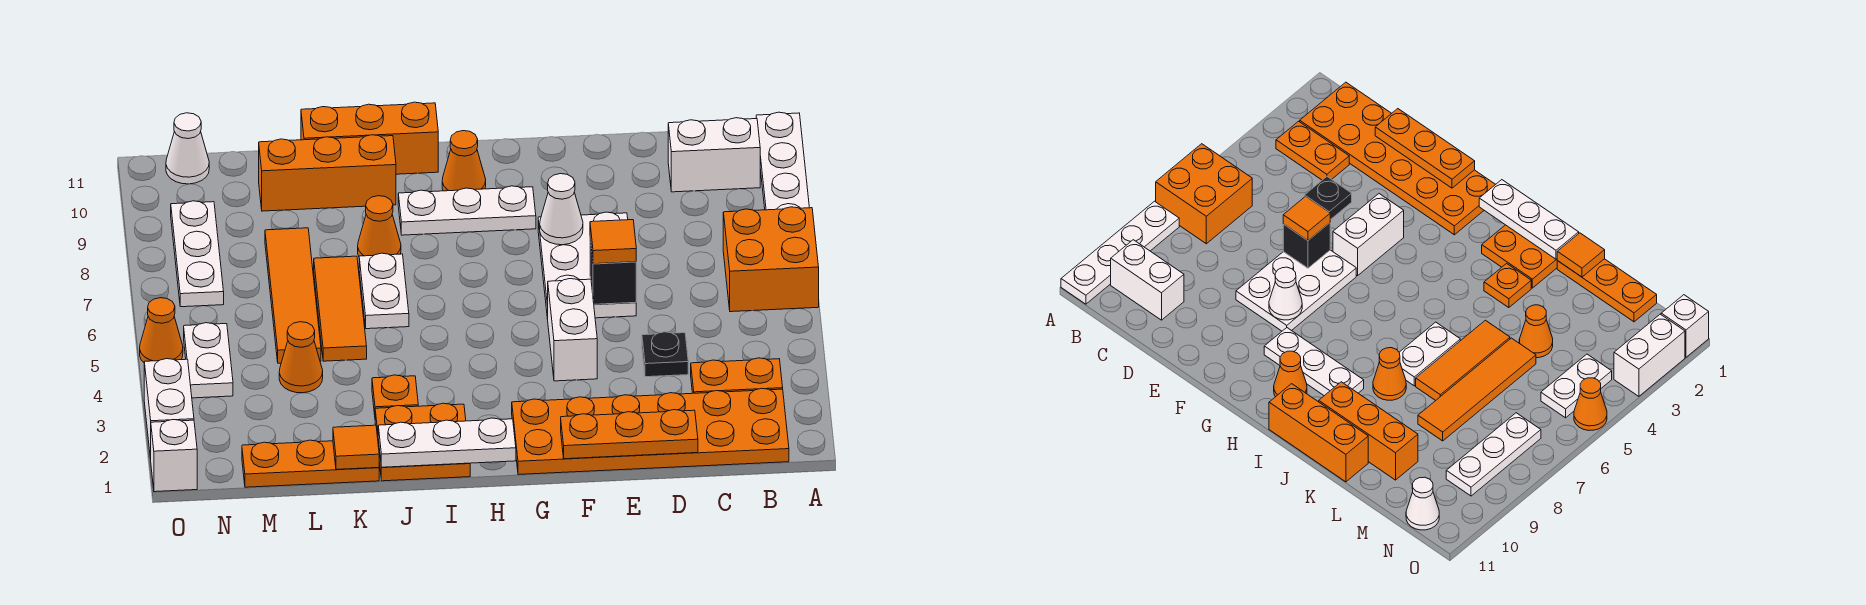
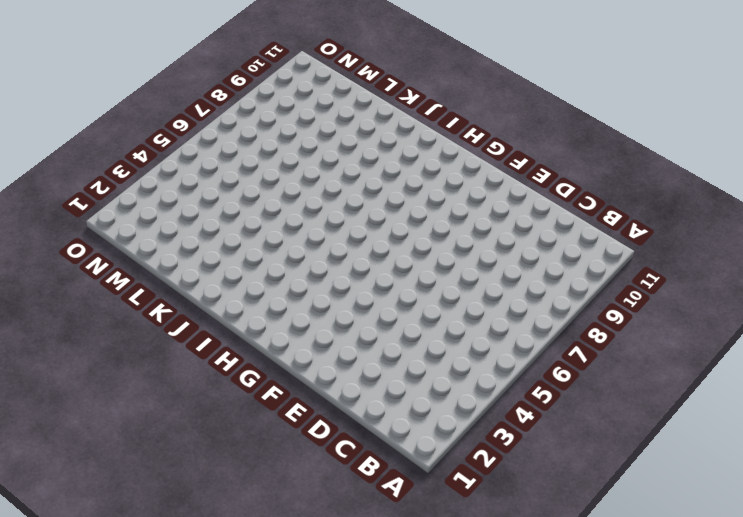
none -> orange 2x2 brick [723,207,819,312]
none -> white 1x4 plate [756,112,809,210]
none -> orange 2x6 plate [512,388,789,475]
none -> orange 1x2 plate [691,358,783,393]

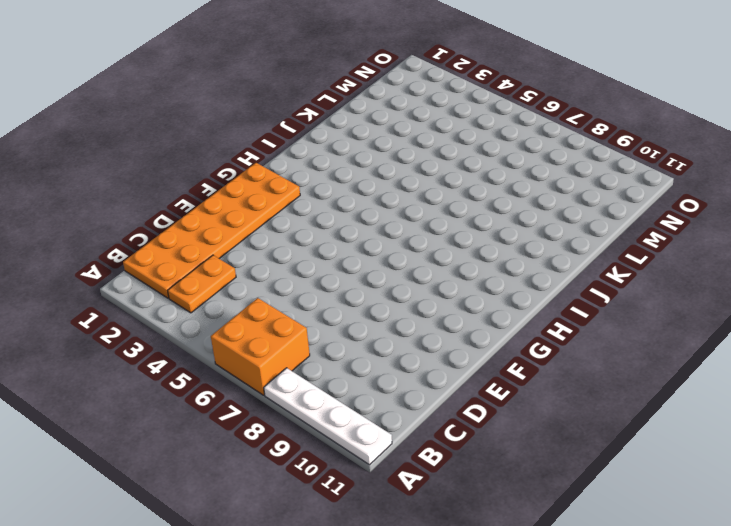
none -> white 1x2 brick [668,118,760,192]
none -> black 1x1 plate [642,332,688,377]
none -> white 2x3 plate [538,212,636,319]
none -> white 1x2 brick [548,279,597,381]

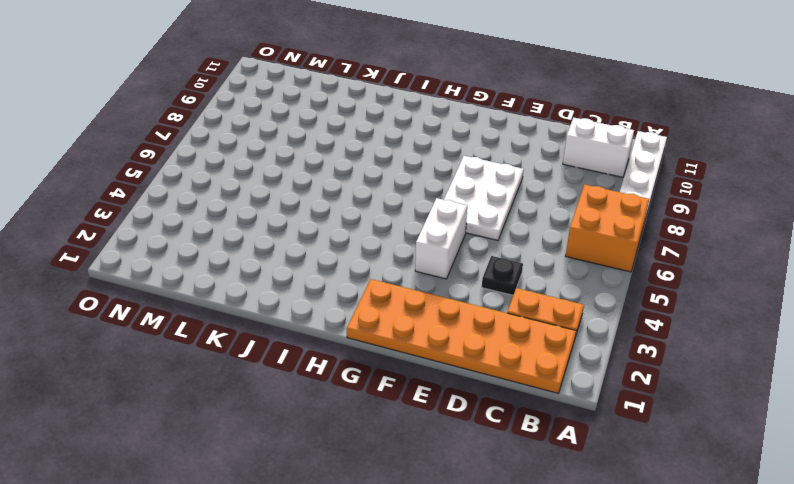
none -> white 1x3 plate [398,186,536,235]
none -> orange 1x1 cone [442,131,486,191]
none -> orange 2x2 plate [375,403,470,481]
none -> orange 1x3 brick [301,102,438,174]

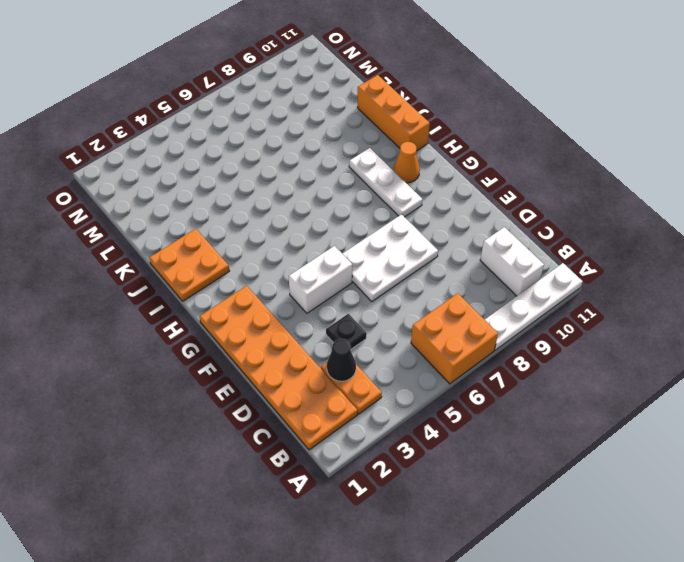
black 1x1 cone [327,339,356,381] -> none
none -> orange 1x1 plate [372,375,418,415]
none -> white 1x2 plate [359,253,409,329]
none -> orange 1x1 cone [358,196,401,256]
none -> orange 1x3 brick [259,135,396,211]

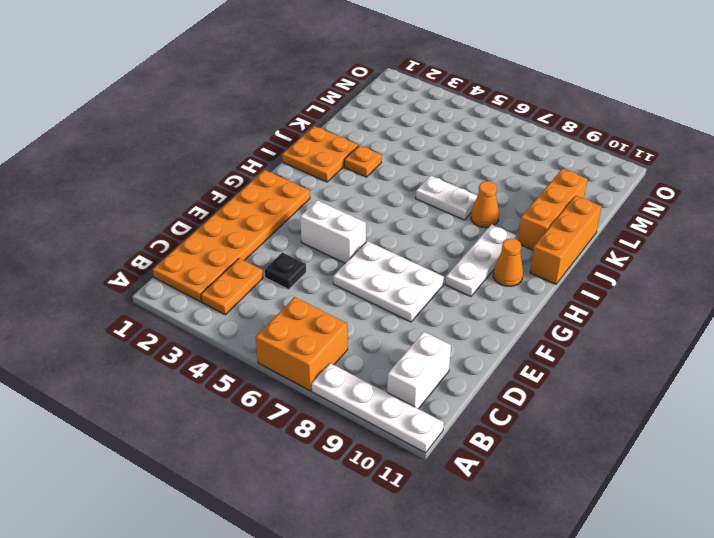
none -> orange 1x3 plate [242,440,379,487]
none -> orange 1x3 tile [314,256,367,361]
none -> orange 1x1 cone [279,322,323,393]
none -> orange 1x4 tile [265,228,321,363]

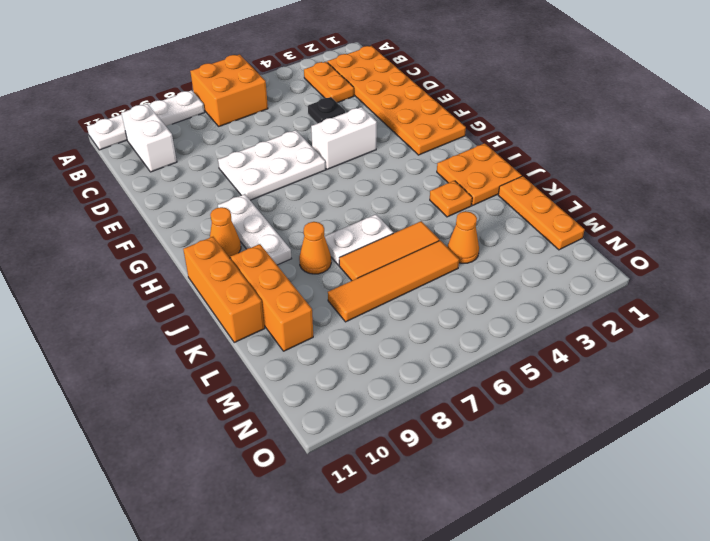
none -> white 1x2 plate [184,323,233,398]
none -> white 1x3 plate [171,201,224,307]
none -> white 1x1 cone [166,113,209,184]
none -> white 1x1 brick [151,420,197,492]

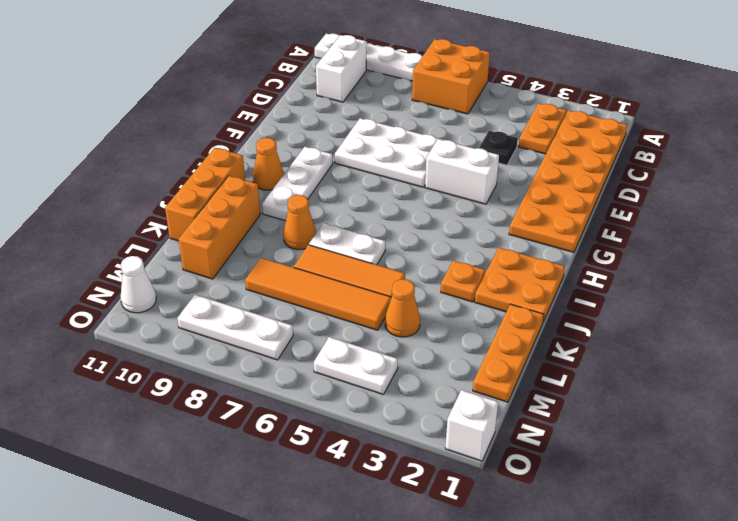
none -> white 1x2 brick [144,359,194,459]
none -> orange 1x1 cone [140,298,183,362]
none -> orange 1x3 plate [561,410,698,459]
none -> black 1x1 brick [590,239,636,304]

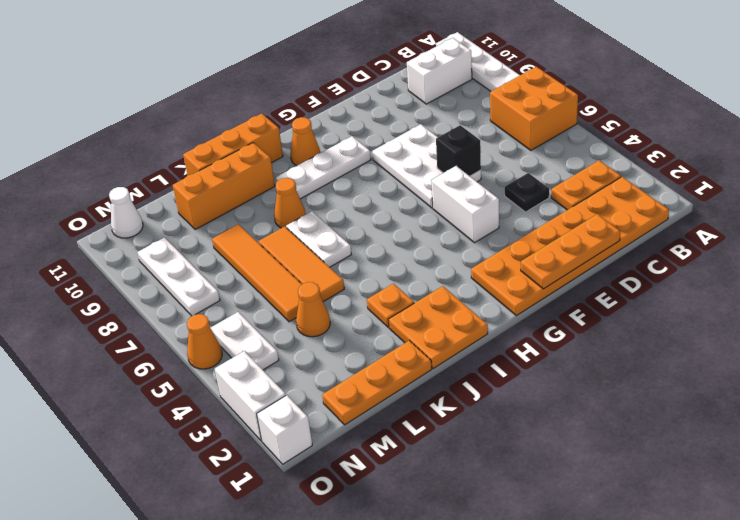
none -> white 1x1 cone [540,174,583,245]
none -> white 1x3 plate [378,418,516,467]
none -> orange 1x1 tile [333,425,379,469]
none -> orange 1x1 tile [590,220,636,264]

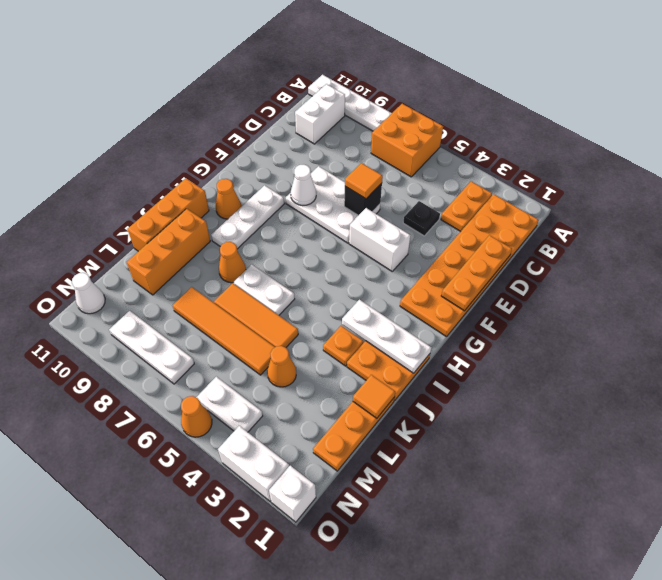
white 1x3 plate [342,300,432,373] -> white 1x3 plate turned to [378,418,516,467]

